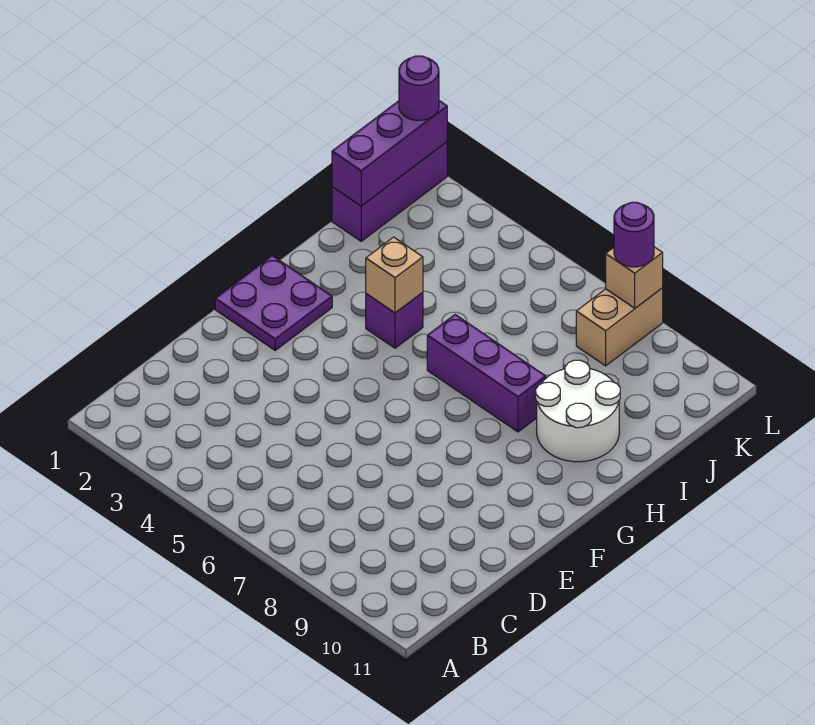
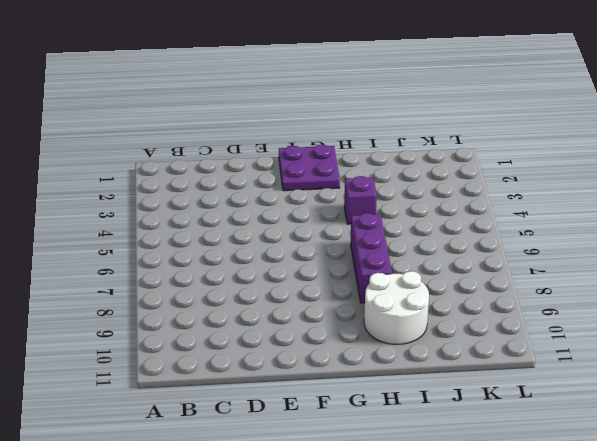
none -> purple 1x3 brick [332,142,447,241]
none -> tan 1x2 brick [576,288,663,366]

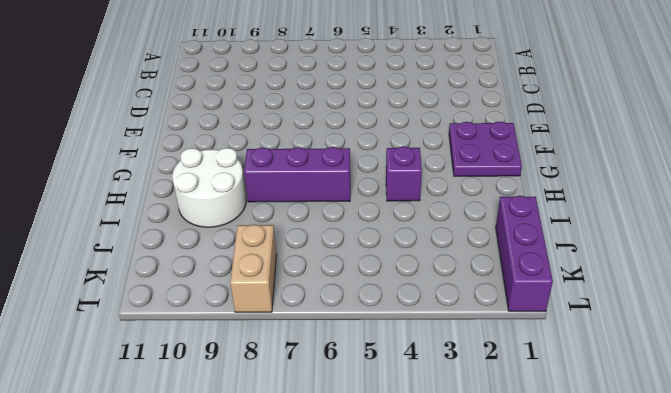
none -> tan 1x1 brick [366,237,423,313]
none -> purple 1x3 brick [332,101,447,206]

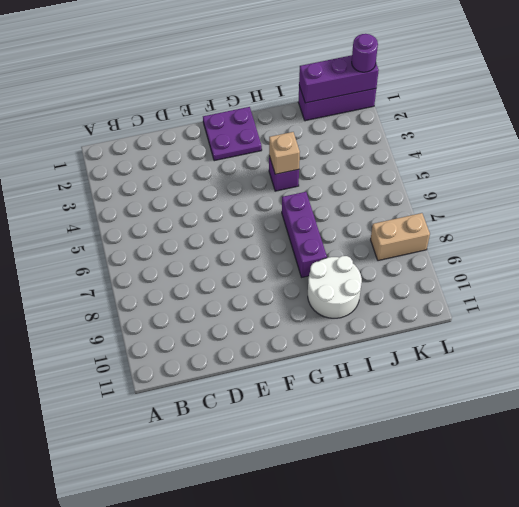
none -> tan 1x1 brick [606,247,663,308]
none -> purple 1x1 round brick [614,202,654,267]

